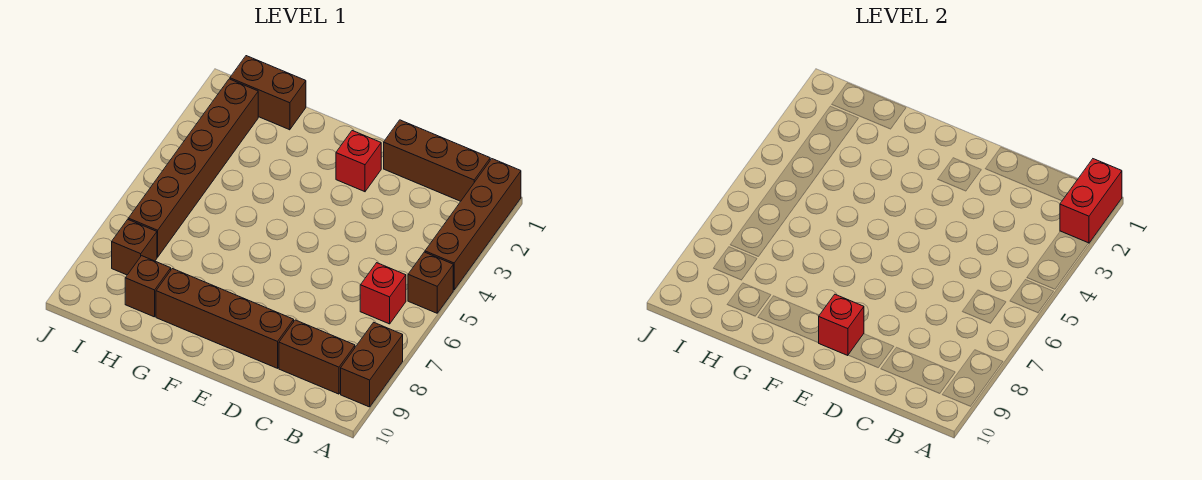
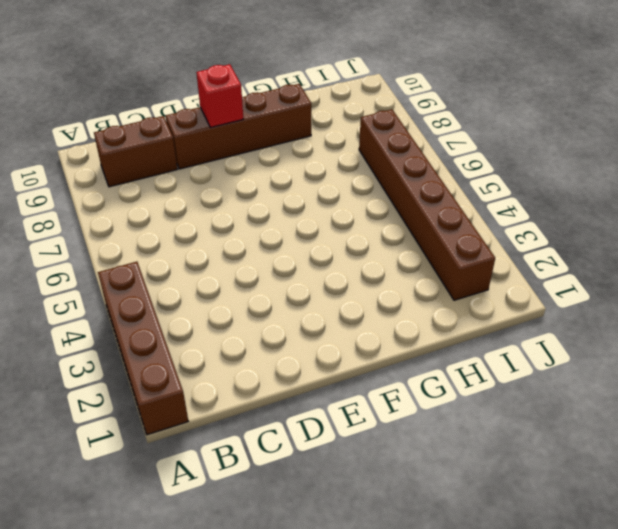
none -> brown 1x1 brick [408,252,453,313]
none -> brown 1x2 brick [341,322,403,407]
none -> brown 1x3 brick [384,120,490,201]

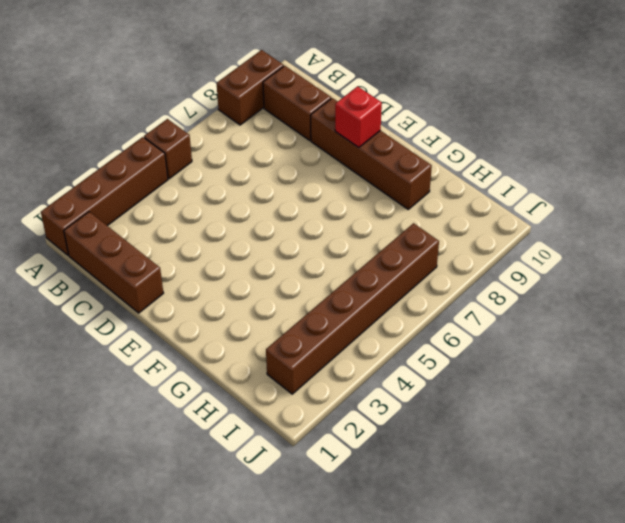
none -> red 1x1 brick [360,263,406,324]
none -> red 1x1 brick [336,131,381,192]
none -> brown 1x2 brick [230,56,306,130]

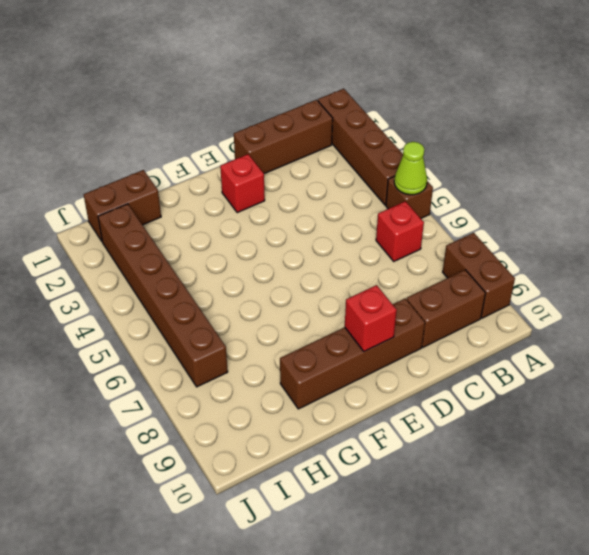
lime 1x1 cone [394,142,427,195] -> none
none -> brown 1x1 brick [125,256,171,317]
none -> brown 1x1 brick [112,220,157,275]
none -> red 1x2 brick [1060,159,1122,243]

